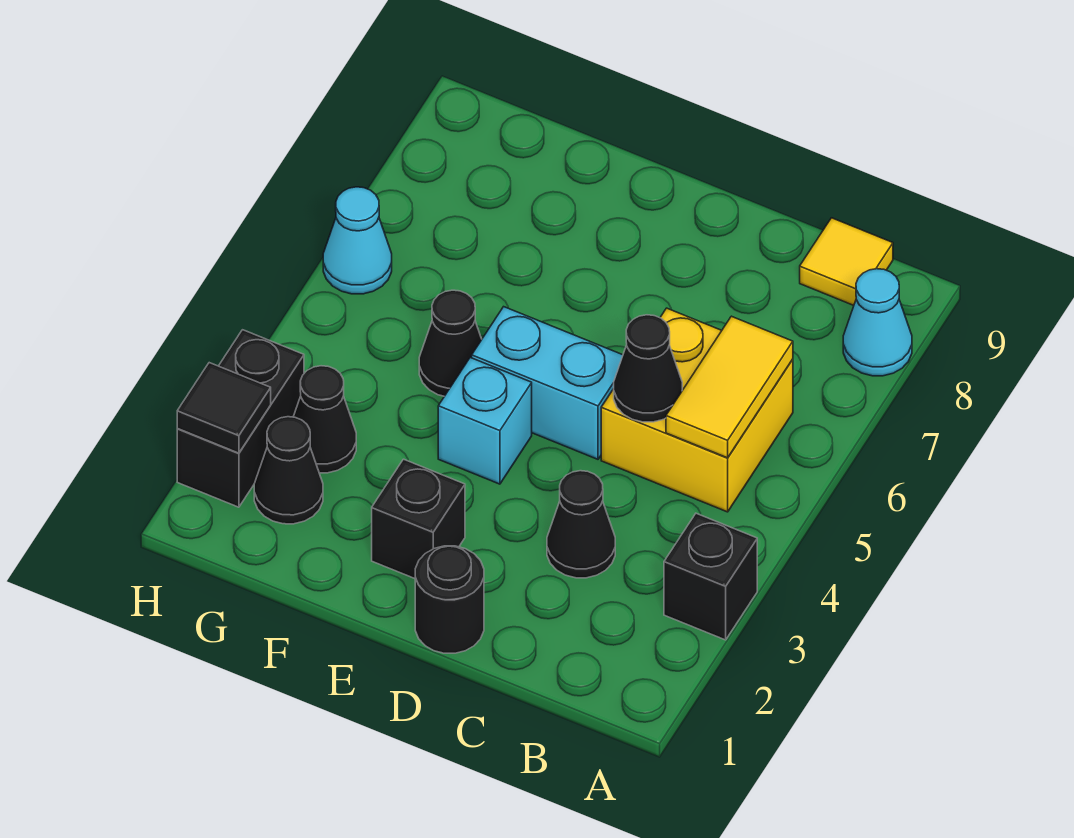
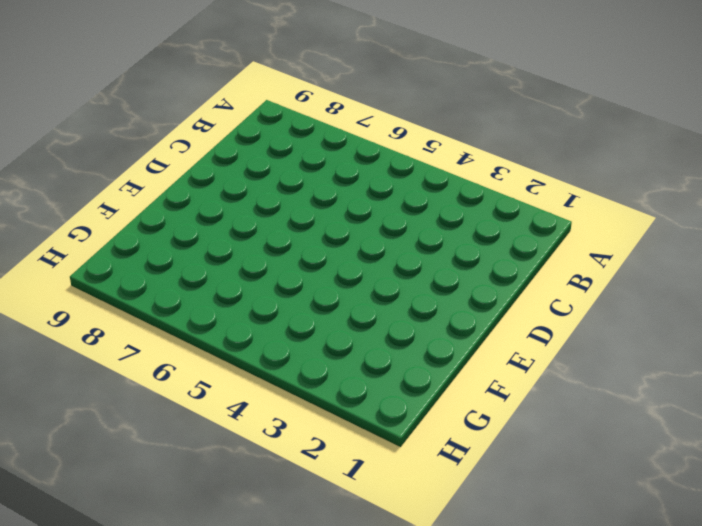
none -> black 1x1 brick [664,513,757,640]
none -> cyan 1x1 cone [843,269,912,376]
none -> yellow 2x2 brick [601,308,793,512]

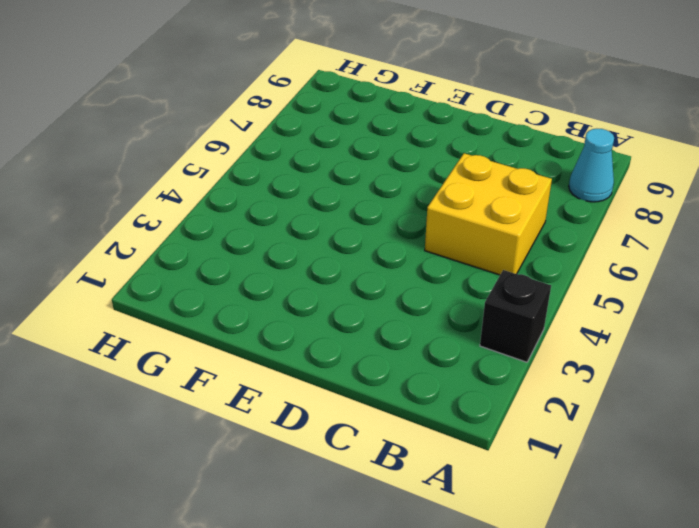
none -> yellow 1x1 tile [800,218,893,305]
none -> black 1x1 cone [547,471,615,578]
none -> black 1x1 round brick [415,546,484,653]

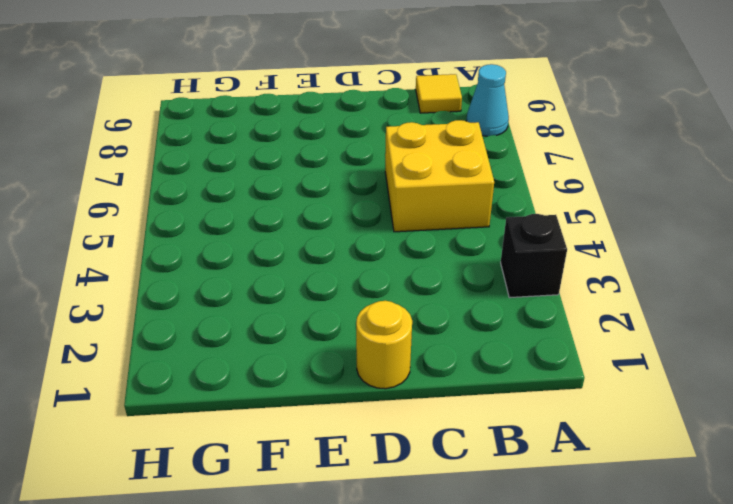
yellow 1x1 round brick [356,301,412,389] -> black 1x1 round brick [415,546,484,653]
none -> black 1x1 cone [547,471,615,578]
none -> cyan 1x2 brick [472,307,623,459]
none -> black 1x1 brick [372,459,465,579]

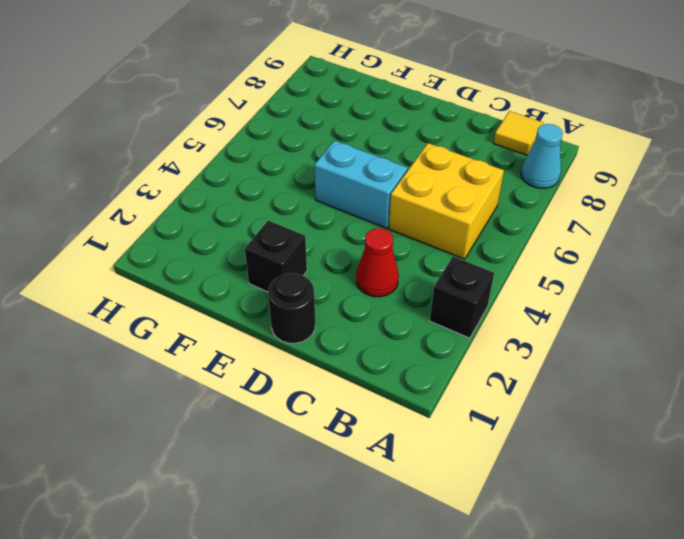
red 1x1 cone [356,228,399,297] -> black 1x1 cone [547,471,615,578]
none -> cyan 1x1 brick [438,358,532,484]
none -> black 1x1 cone [419,290,482,396]
none -> black 1x1 cone [254,417,323,524]

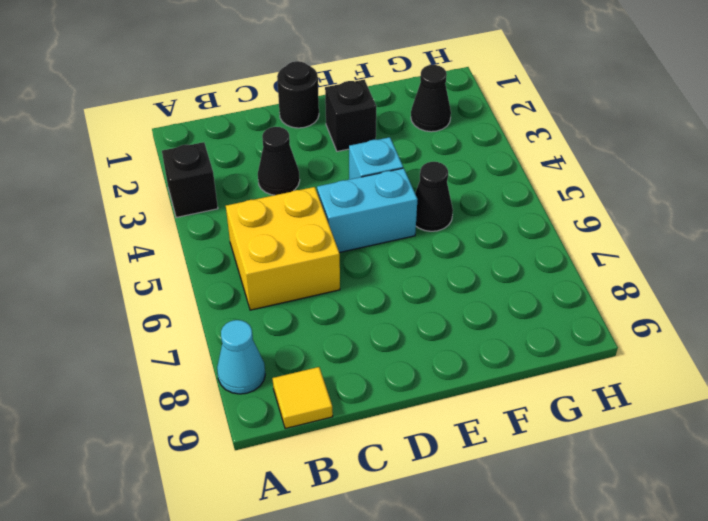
none -> black 1x1 cone [293,366,356,473]
none -> black 1x2 brick [177,330,304,507]
none -> cyan 1x1 cone [323,187,392,294]

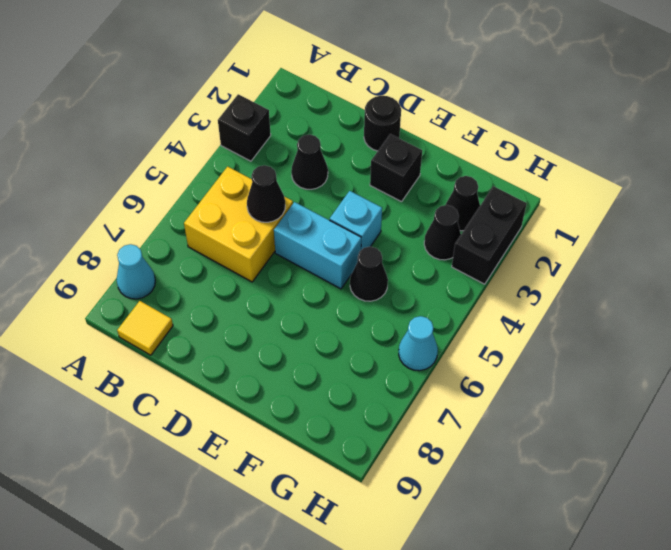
none -> yellow 1x2 tile [666,316,793,458]
none -> black 1x1 tile [177,363,271,453]

